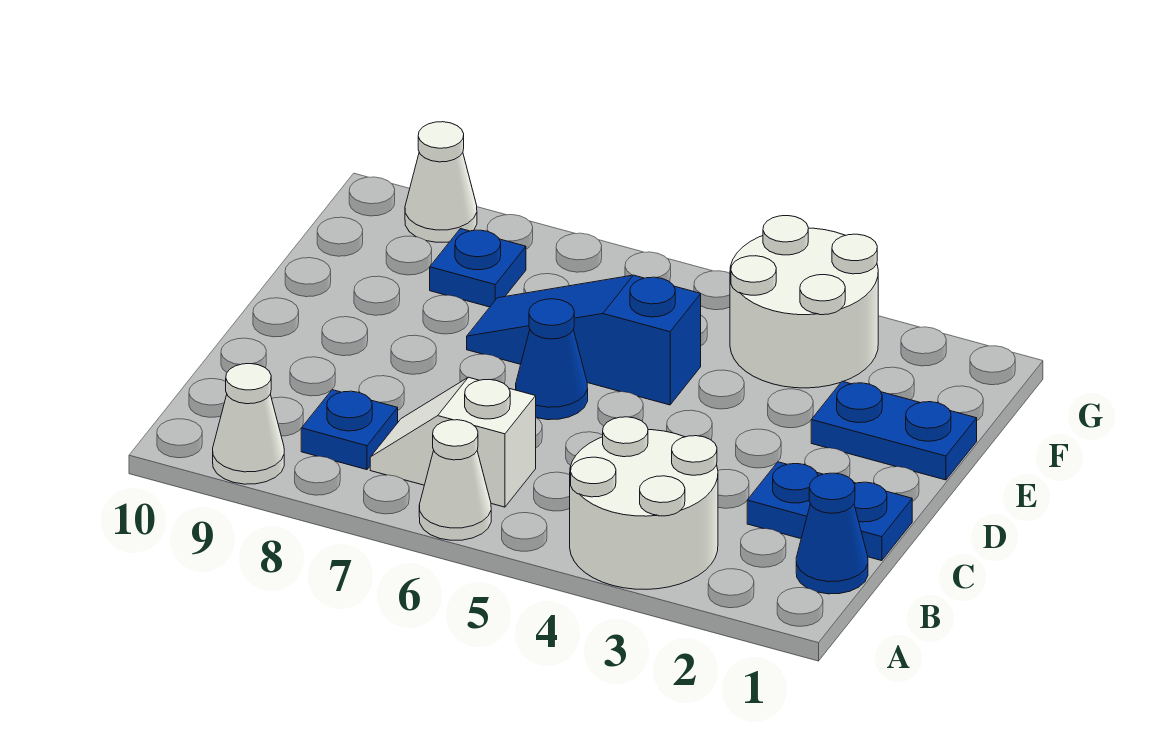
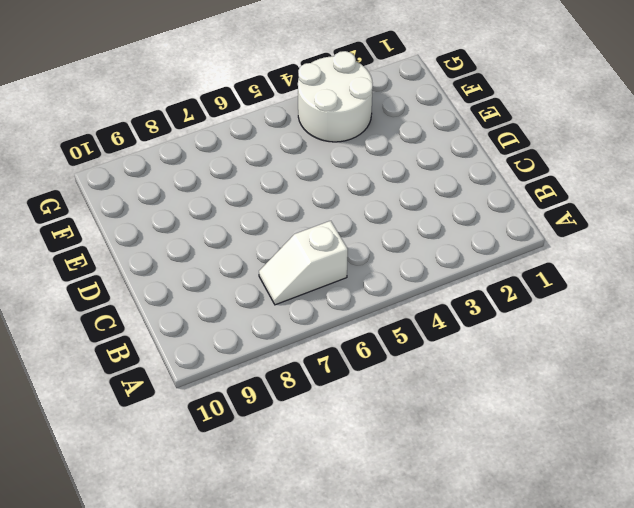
none -> white 2x2 round brick [570,417,718,590]
none -> white 1x1 cone [419,420,491,540]
none -> white 1x1 cone [213,364,284,484]

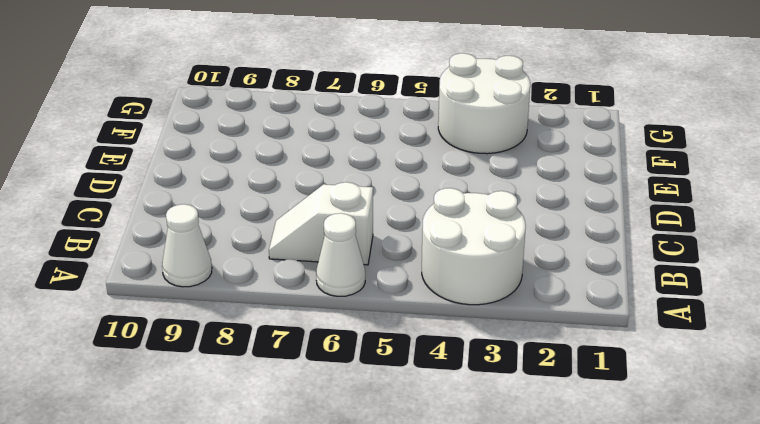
none -> blue 1x1 cone [796,473,868,594]
none -> blue 1x1 plate [301,390,398,470]
none -> blue 1x2 plate [747,462,912,561]

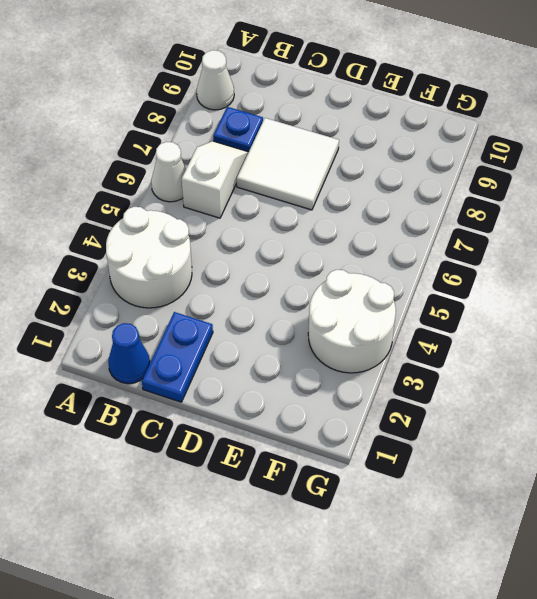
white 2x2 tile [237,118,339,210] -> none
none -> blue 1x1 cone [516,299,588,420]
none -> blue 1x2 plate [811,381,977,480]
none -> blue 1x3 slope [467,275,701,405]

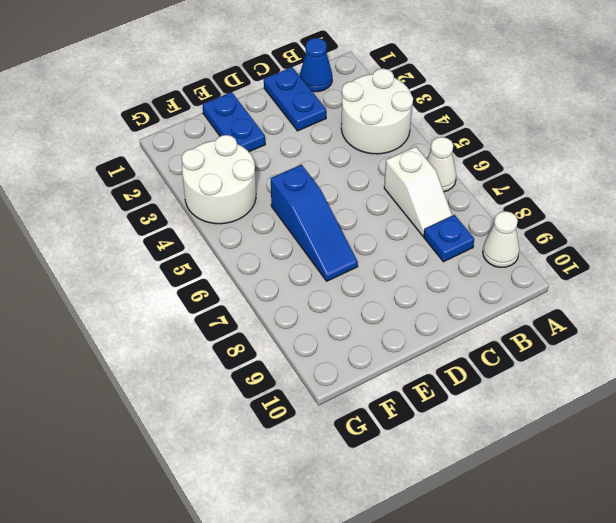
none -> blue 1x1 cone [516,299,588,420]
none -> blue 1x1 plate [430,229,526,307]
none -> white 1x1 cone [405,122,477,242]

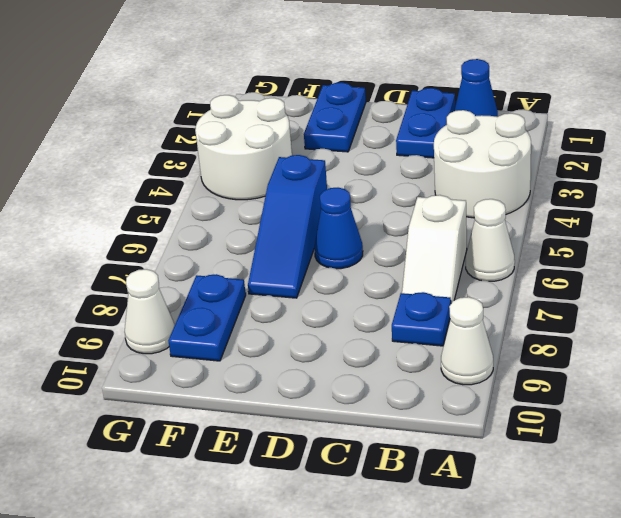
blue 1x2 plate [168,274,246,361] -> blue 1x1 plate [430,229,526,307]

